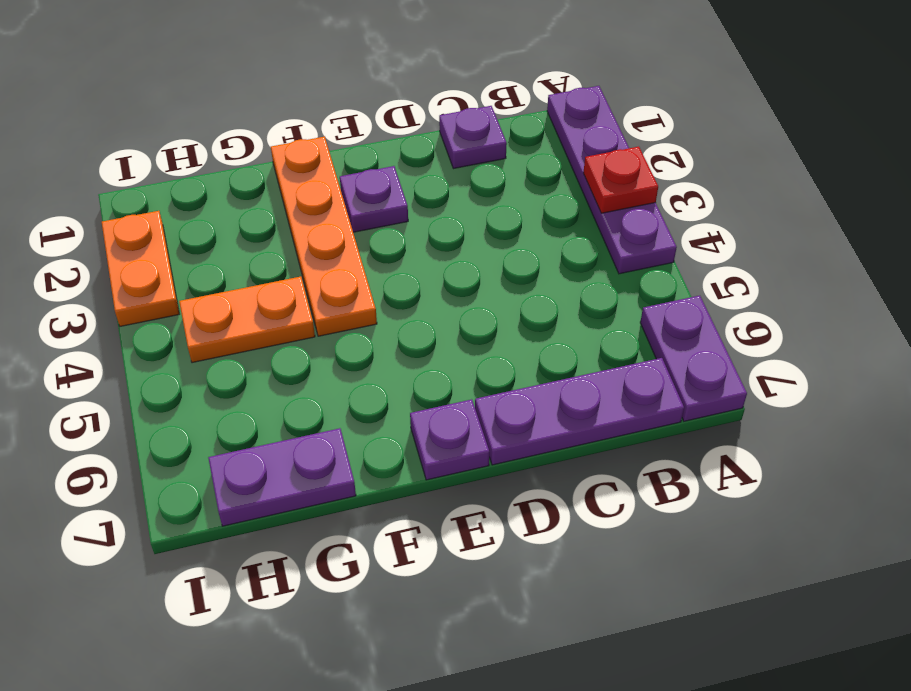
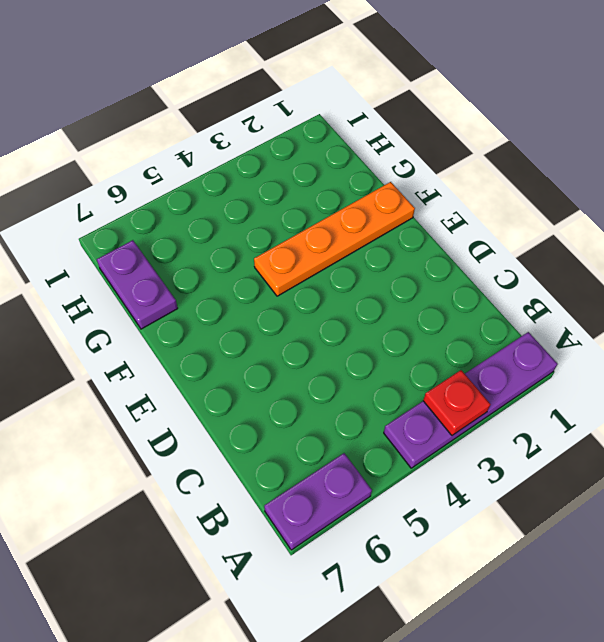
none -> purple 1x3 plate [475,358,684,465]
none -> purple 1x1 plate [439,106,507,169]

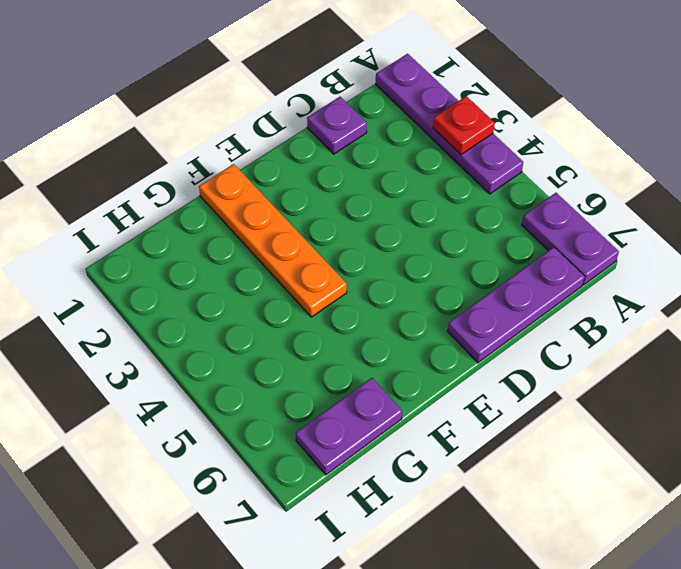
none -> purple 1x1 plate [340,166,408,232]
none -> purple 1x1 plate [410,399,489,480]

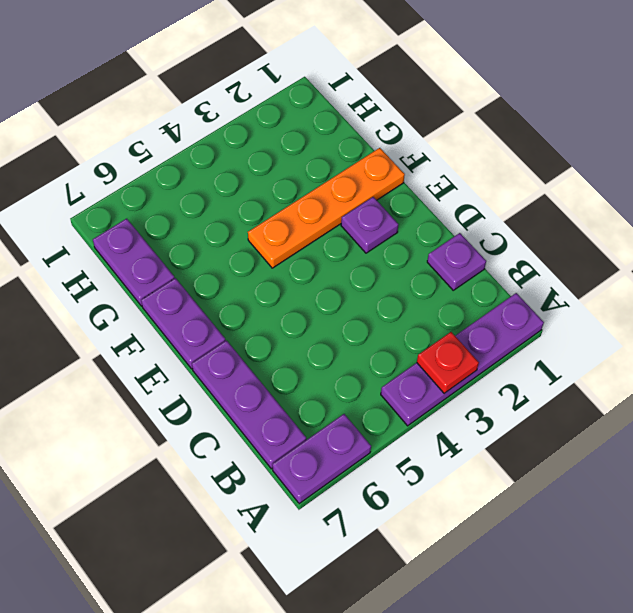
purple 1x2 plate [141,278,226,369] -> purple 1x1 plate [410,399,489,480]
none -> orange 1x2 plate [179,277,315,363]
none -> orange 1x2 plate [102,211,179,326]

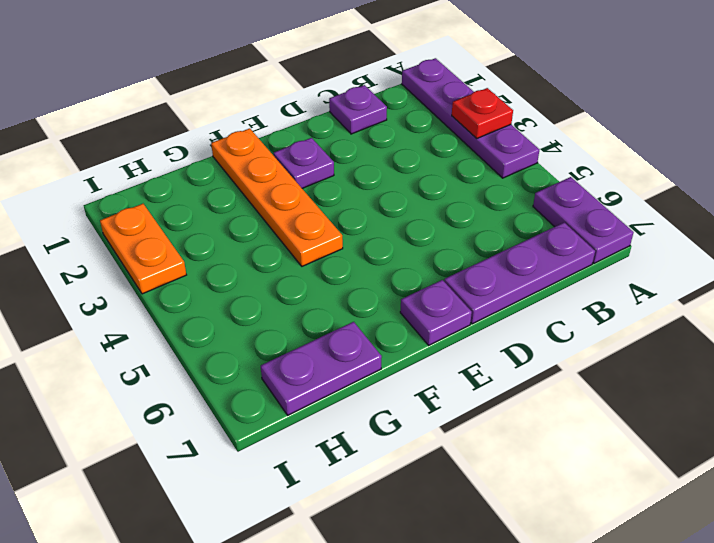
none -> orange 1x2 plate [179,277,315,363]

